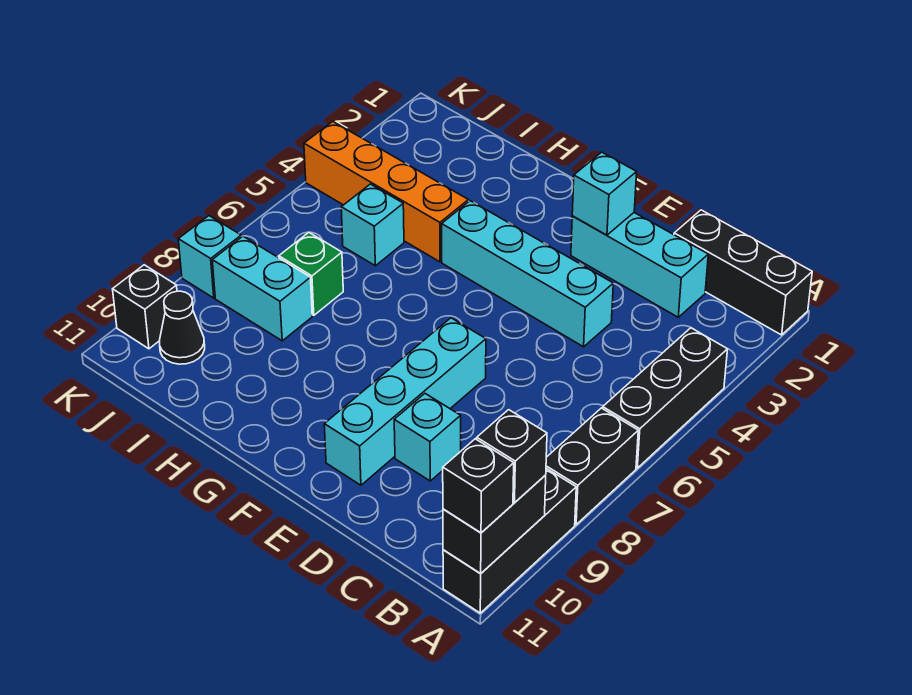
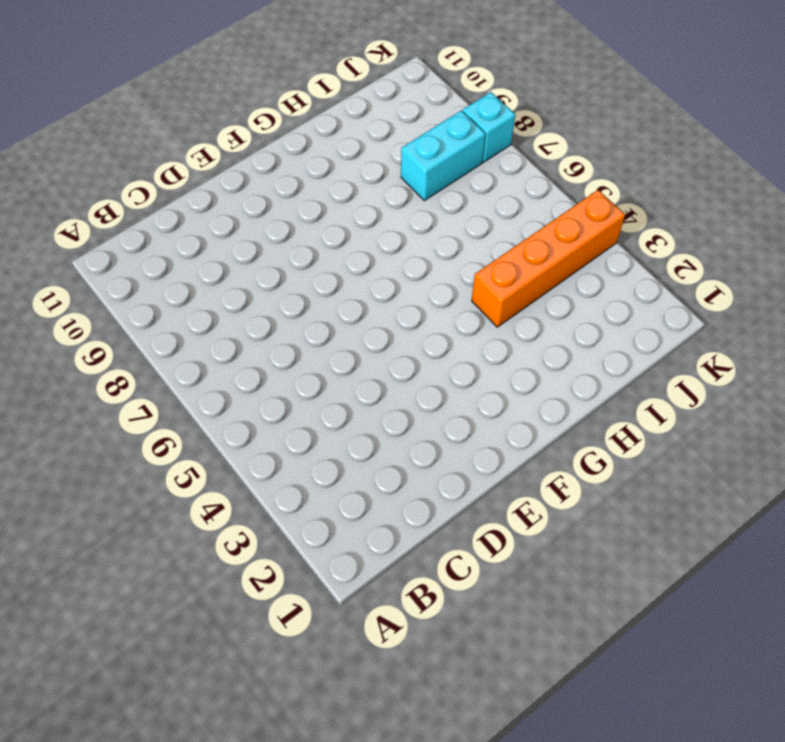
none -> black 1x3 brick [674,210,812,335]
none -> black 1x3 brick [603,328,728,468]
none -> black 1x2 brick [546,408,638,525]

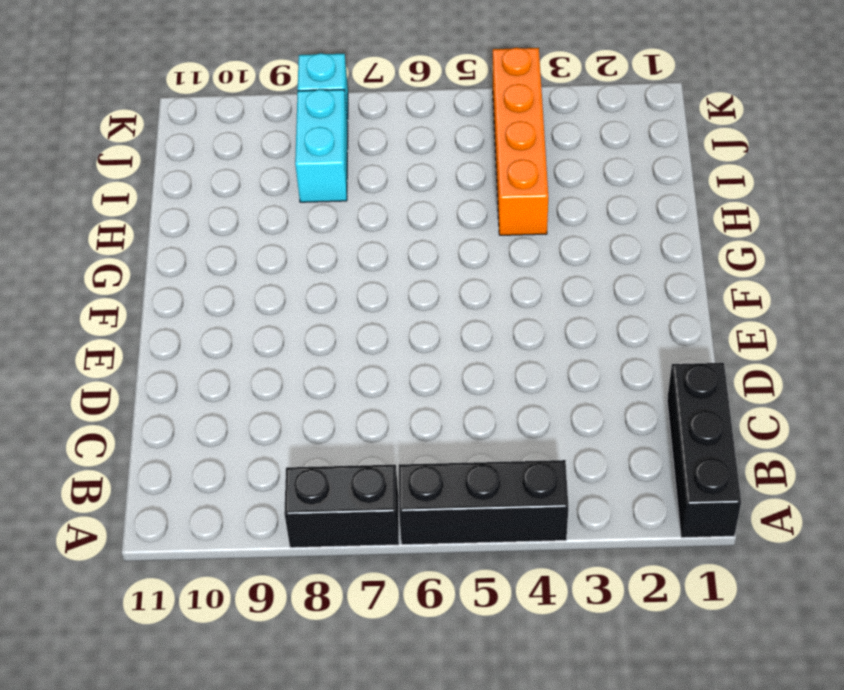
none -> black 1x3 brick [443,468,576,613]
none -> cyan 1x3 brick [571,213,708,317]
none -> cyan 1x4 brick [442,201,613,347]

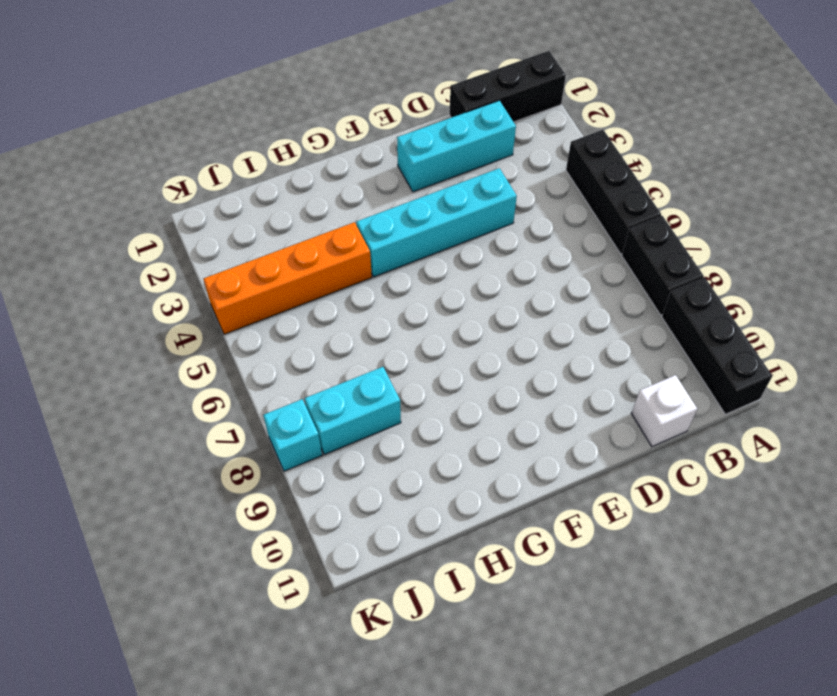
white 1x1 brick [631,375,697,447] -> none
none -> cyan 1x1 brick [394,394,461,481]
none -> cyan 1x4 brick [324,318,486,485]
none -> cyan 1x1 brick [341,184,404,266]

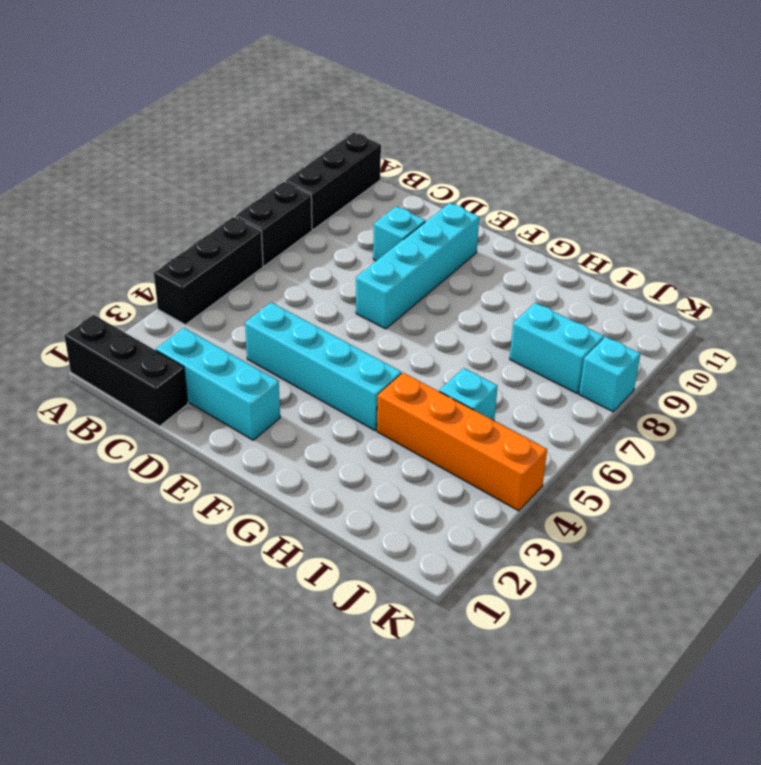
none -> green 1x1 brick [279,232,343,315]
none -> black 1x1 cone [159,291,205,364]
none -> black 1x1 brick [113,265,177,349]

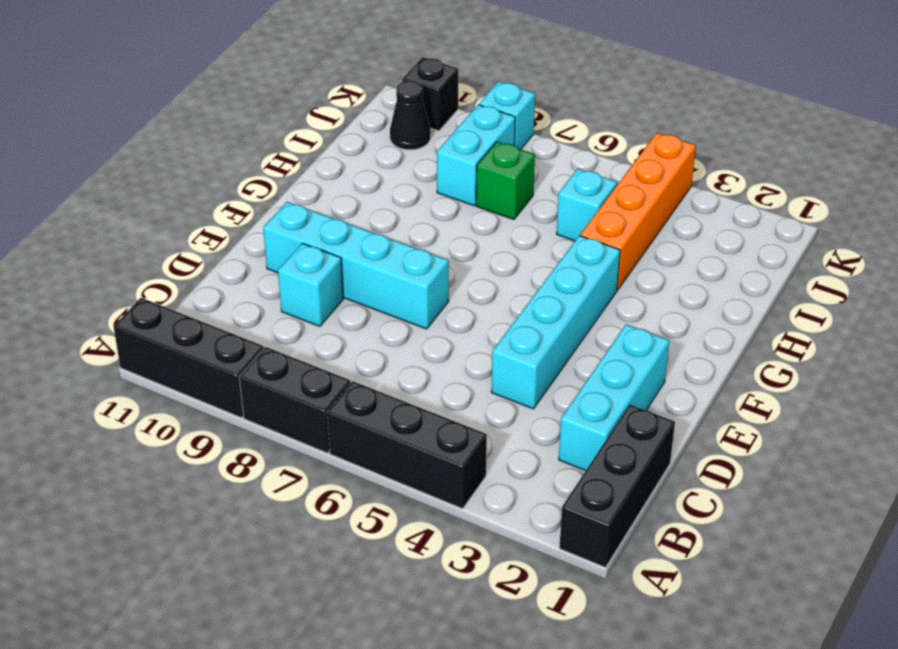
none -> black 1x2 brick [443,475,546,574]
none -> cyan 1x1 brick [572,152,637,235]
none -> black 1x1 brick [477,410,547,503]

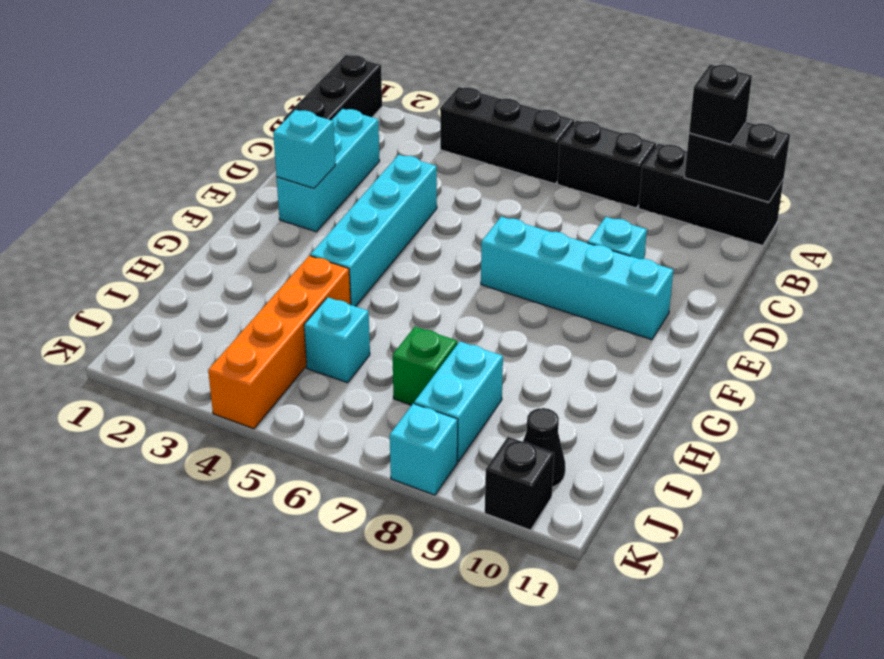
none -> black 1x1 brick [443,439,514,533]

